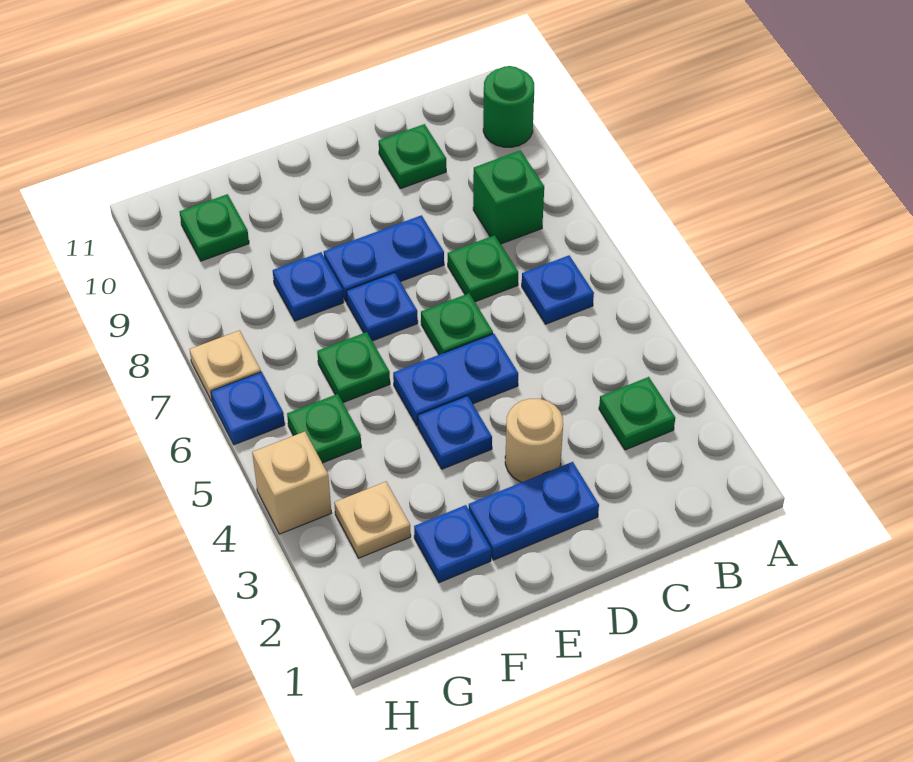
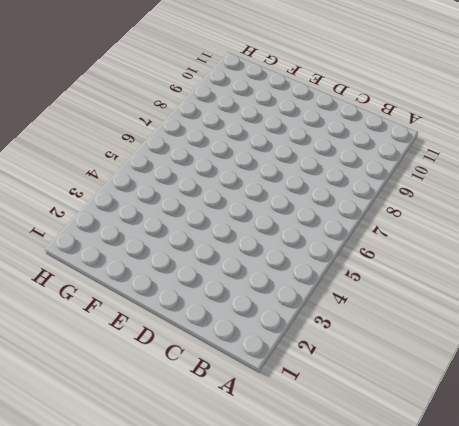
none -> green 1x1 round brick [483,66,534,147]
none -> green 1x1 plate [599,377,675,450]
none -> blue 1x1 plate [522,256,594,324]

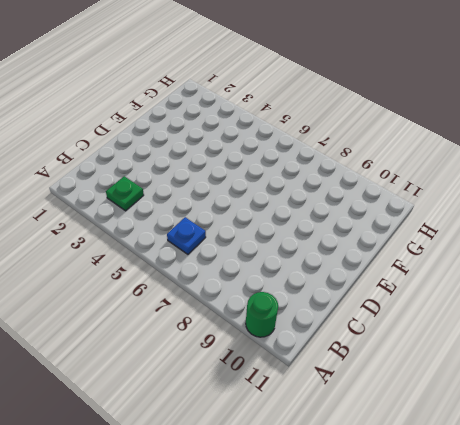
none -> green 1x1 brick [473,150,544,244]
none -> green 1x1 plate [448,235,518,302]
none -> green 1x1 plate [379,124,446,189]

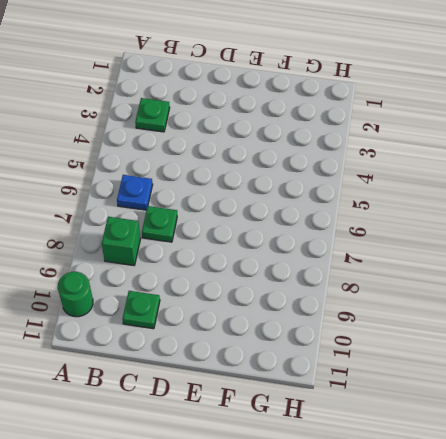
none -> blue 1x2 plate [469,462,599,560]
none -> tan 1x1 round brick [505,399,563,482]
none -> blue 1x2 plate [393,334,518,426]

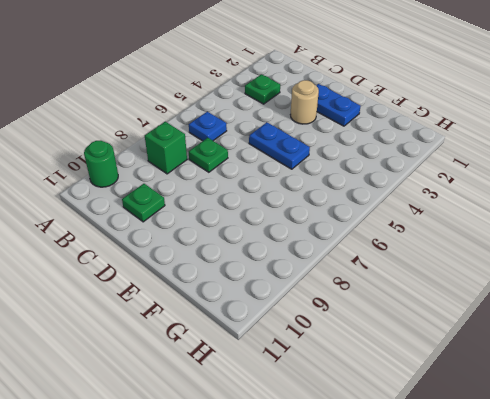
none -> green 1x1 plate [421,293,493,355]
none -> blue 1x2 plate [324,215,444,302]
none -> blue 1x1 plate [418,396,492,469]

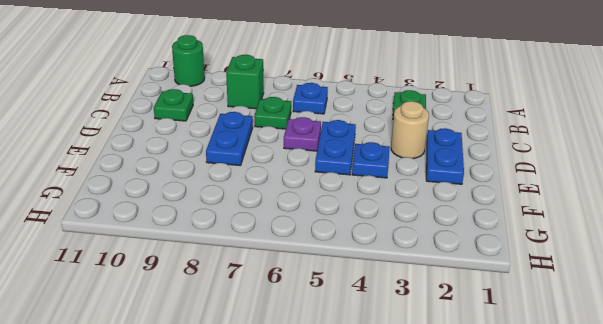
purple 1x1 plate [284,117,321,151] -> green 1x1 plate [421,293,493,355]
none -> blue 1x1 plate [346,273,418,341]
none -> blue 1x1 plate [414,505,491,583]
none -> green 1x1 plate [317,332,390,402]

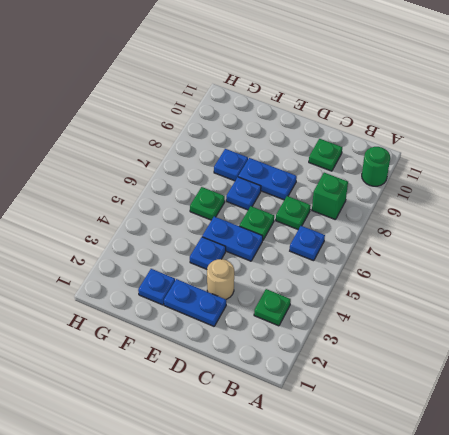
none -> tan 1x1 plate [334,482,411,558]
none -> green 1x1 plate [287,394,361,463]
none -> green 1x1 plate [180,194,249,261]

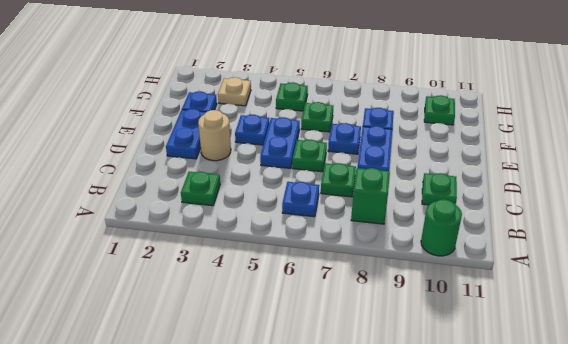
none -> tan 1x1 brick [252,432,331,534]
none -> blue 1x1 plate [211,372,285,445]
none -> tan 1x1 plate [189,330,261,401]

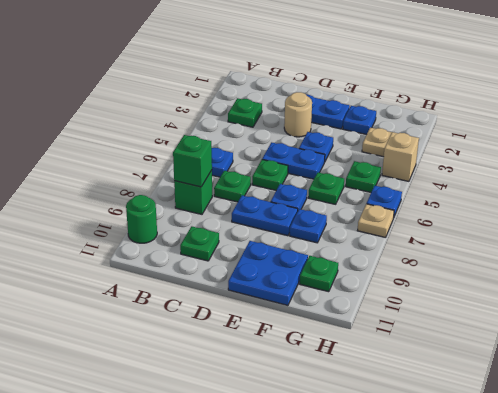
green 1x1 brick [173,135,212,187] -> none
blue 2x2 plate [228,241,308,305] -> none

